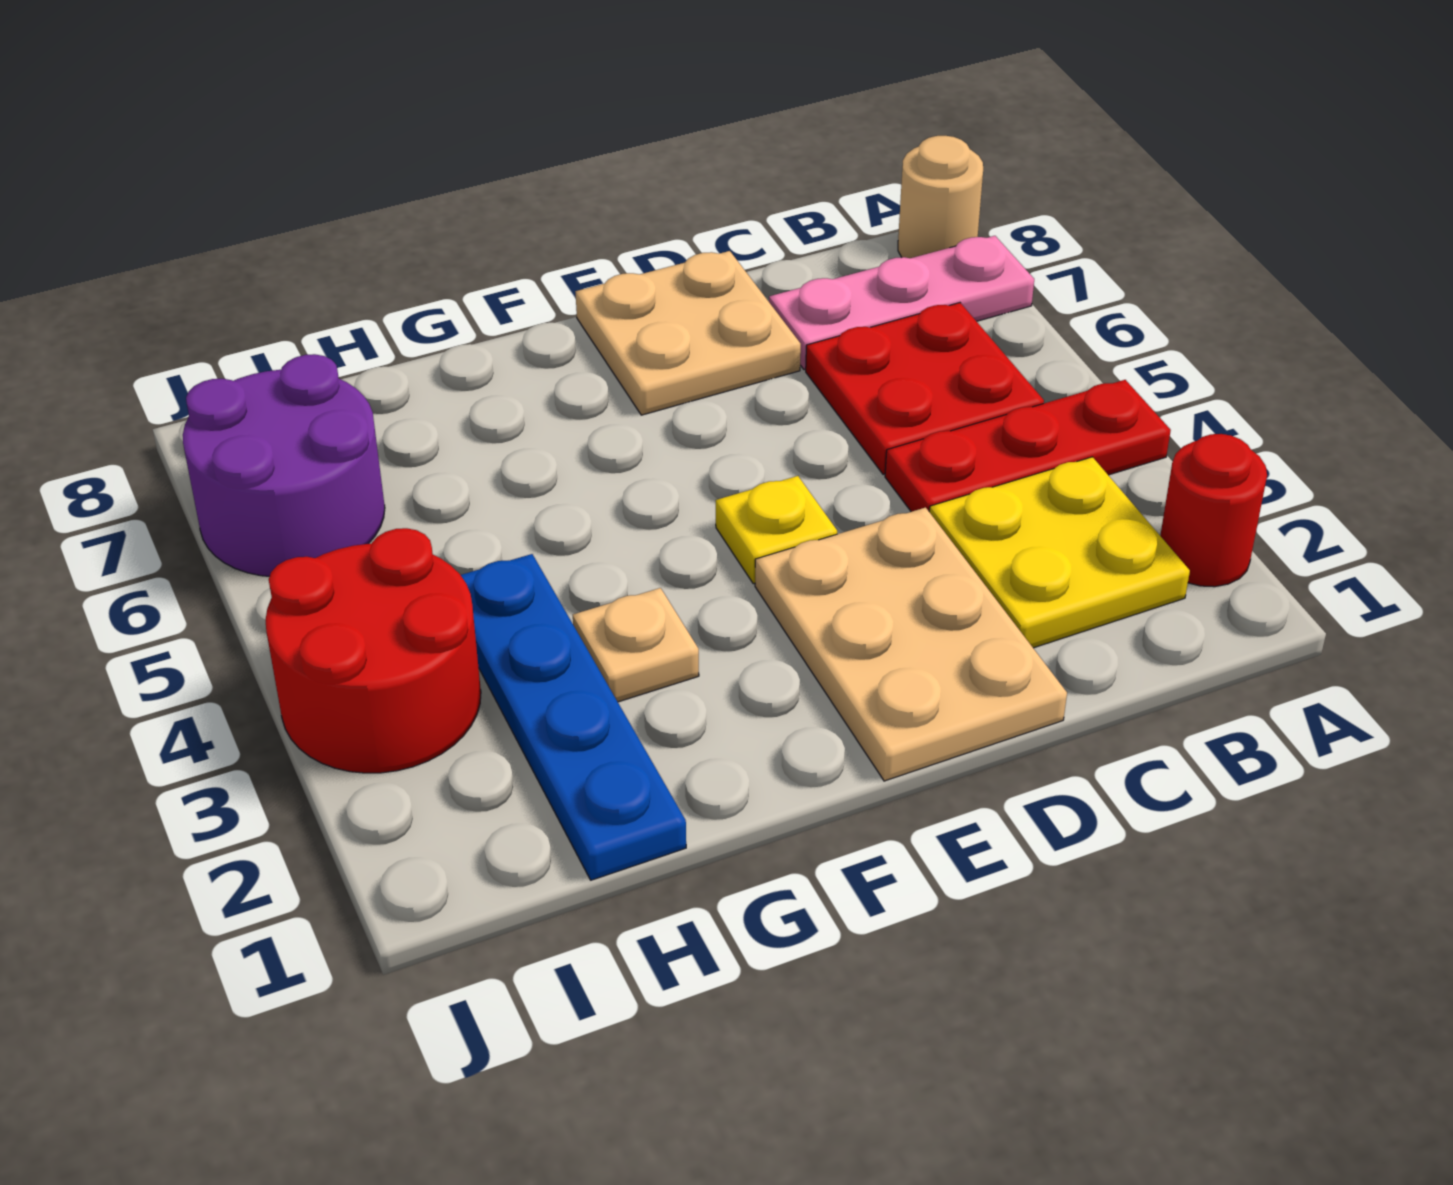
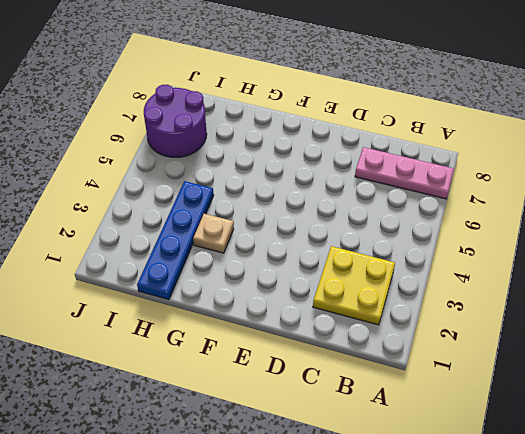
none -> red 1x1 round brick [1160,434,1267,587]
none -> red 1x3 plate [885,380,1171,512]
none -> tan 1x1 round brick [898,136,983,258]

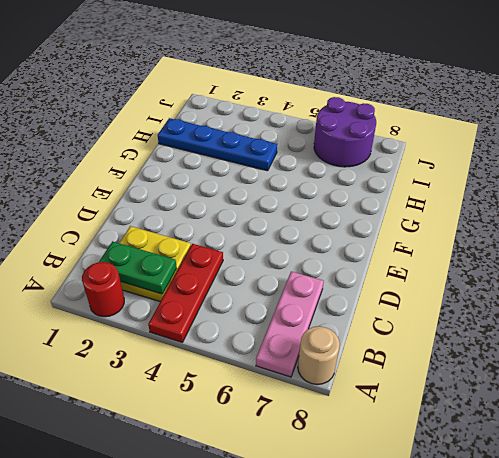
green 1x2 plate [99,241,177,294] -> none
none -> red 2x2 plate [806,303,1044,474]
none -> tan 2x3 plate [755,507,1067,781]
none -> tan 2x2 plate [575,251,801,415]

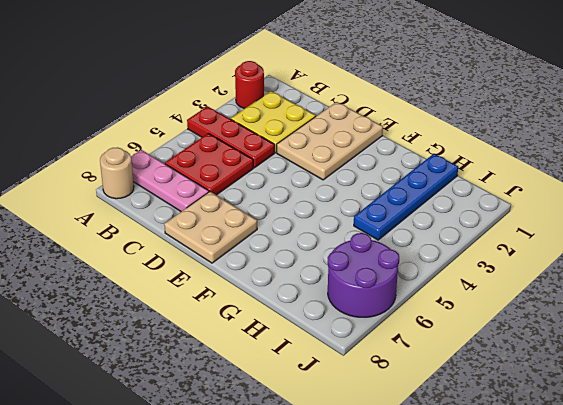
none -> yellow 1x1 plate [716,476,837,584]
none -> tan 1x1 plate [573,588,699,702]
none -> red 2x2 round brick [266,528,481,773]

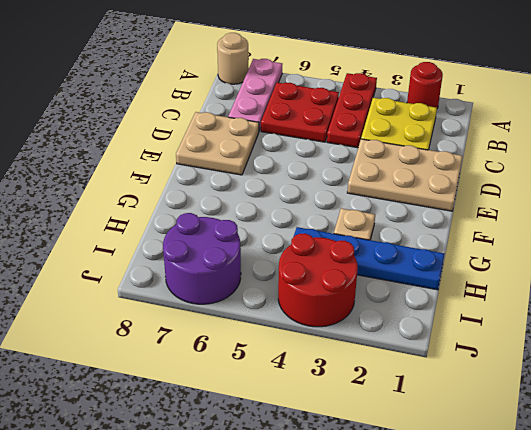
none -> yellow 1x1 plate [716,476,837,584]

